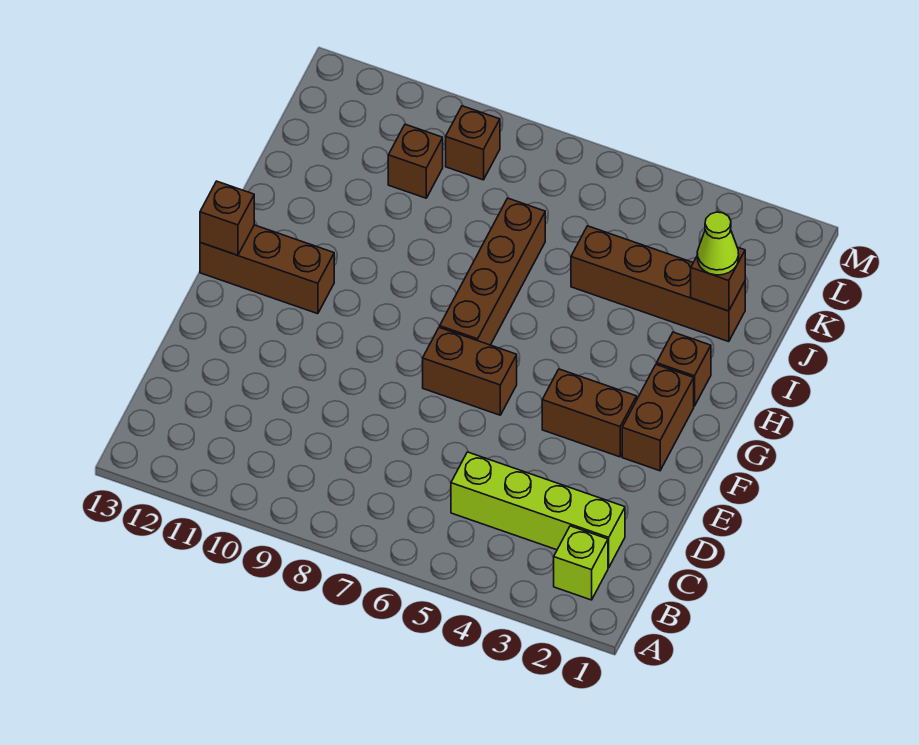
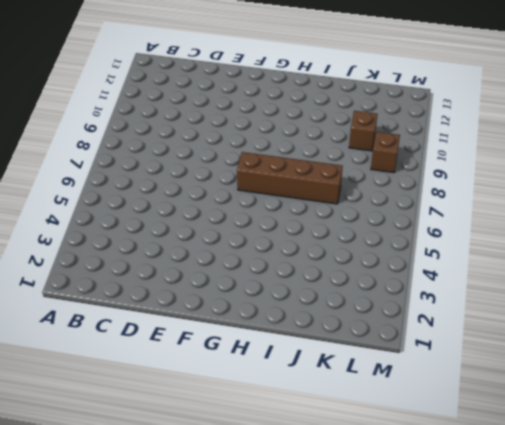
none -> lime 1x1 brick [554,526,608,600]
none -> lime 1x4 brick [451,452,625,568]
none -> brown 1x2 brick [622,364,694,471]

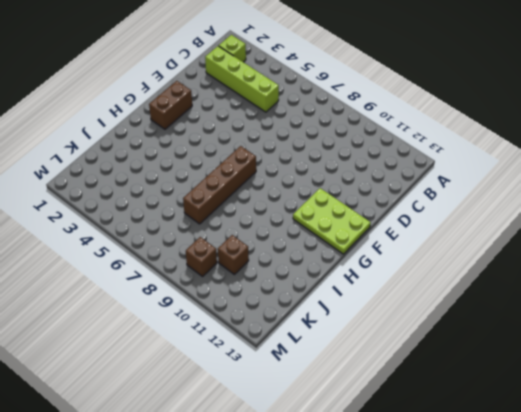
lime 2x3 plate [293,188,371,254] -> brown 1x3 brick [200,225,334,314]
none -> brown 1x2 brick [542,369,637,457]
none -> brown 1x2 brick [423,327,517,415]
none -> brown 1x1 brick [657,332,711,406]

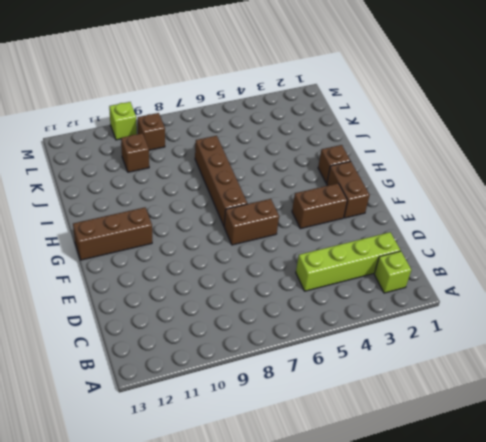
lime 1x1 brick [109,102,137,140] -> none
none -> brown 1x4 brick [571,226,745,342]
none -> brown 1x1 brick [200,181,254,255]
none -> brown 1x1 brick [691,248,745,311]

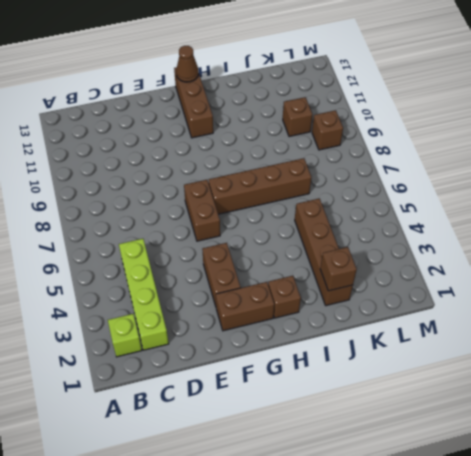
brown 1x1 cone [176,46,199,82] -> brown 1x1 brick [200,181,254,255]
none -> lime 1x1 cone [697,212,739,275]

